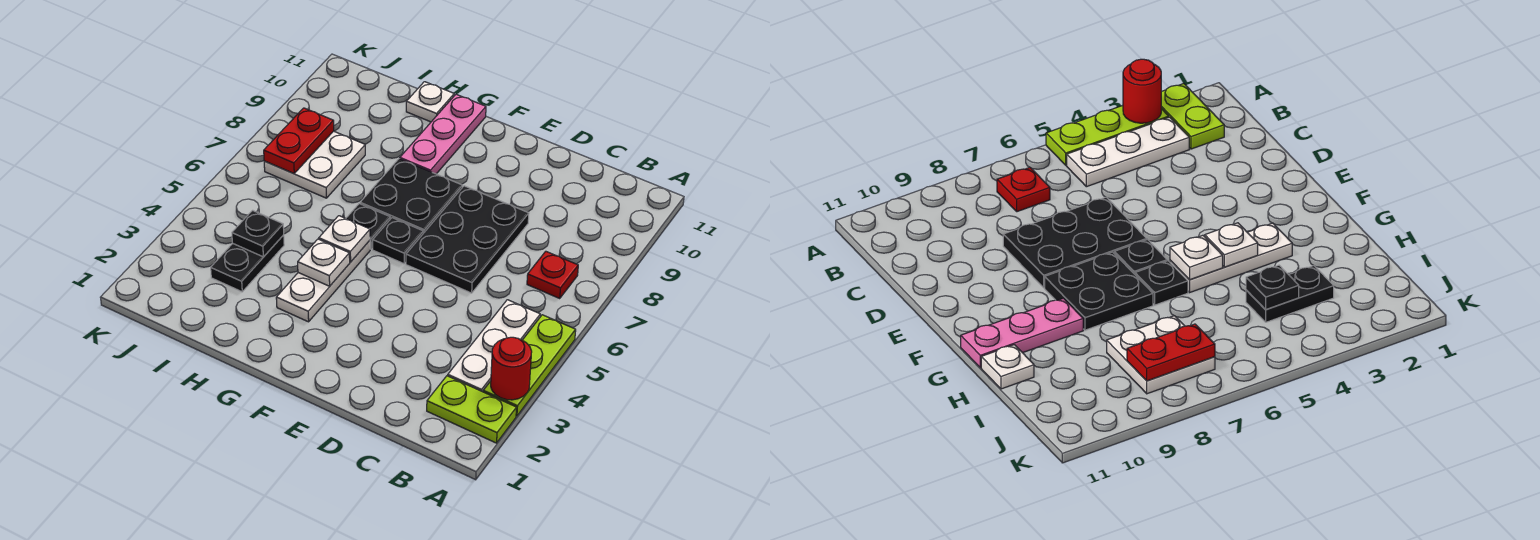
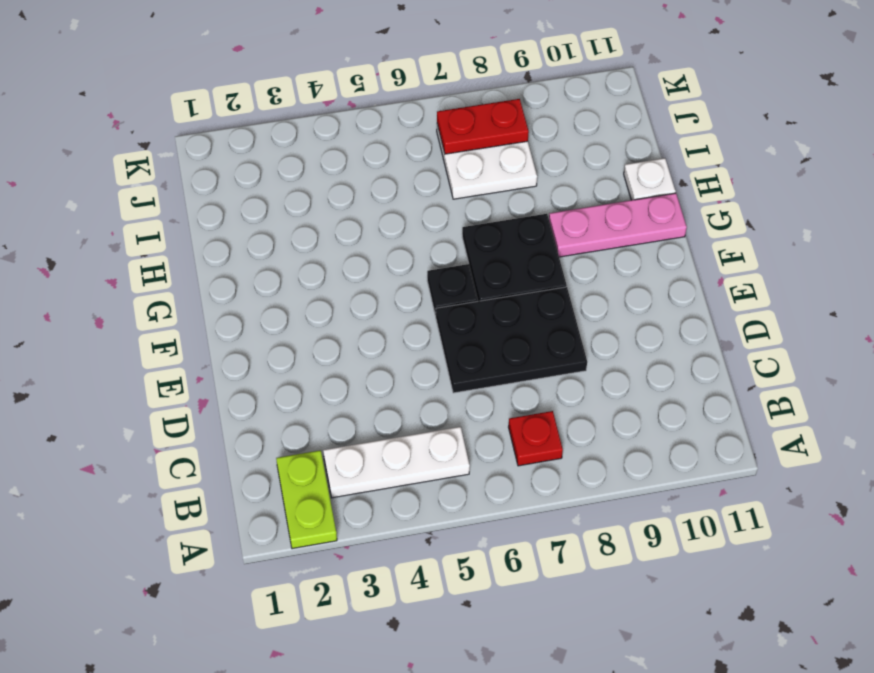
none -> lime 1x3 plate [483,315,576,416]
none -> white 1x3 plate [276,241,370,322]
none -> black 1x1 plate [346,204,390,249]

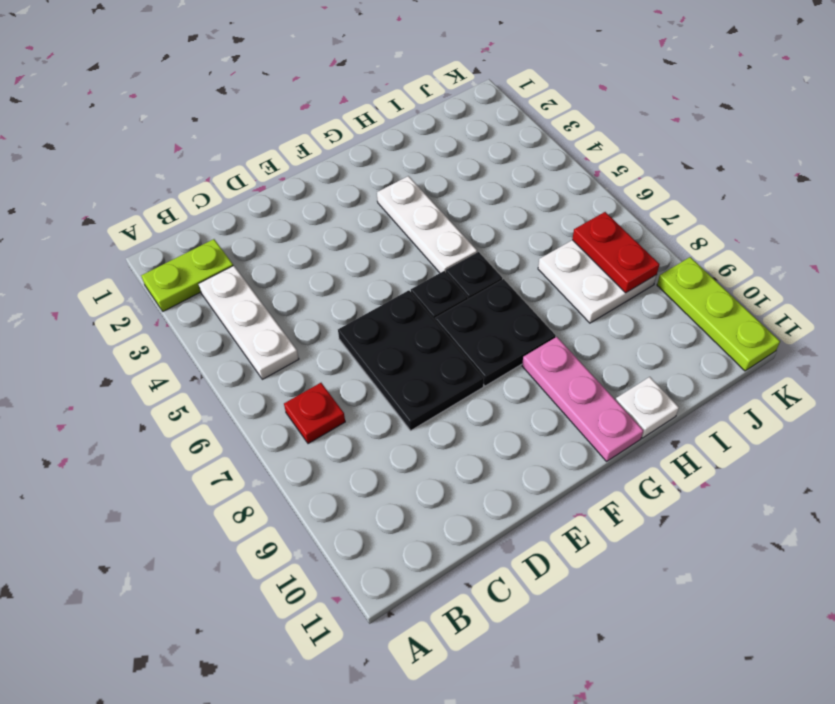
lime 1x3 plate [657,257,780,371] -> lime 1x3 plate moved to [483,315,576,416]
none -> black 1x2 plate [211,235,284,292]
none -> red 1x1 round brick [491,337,532,400]
none -> white 1x1 plate [298,239,350,286]

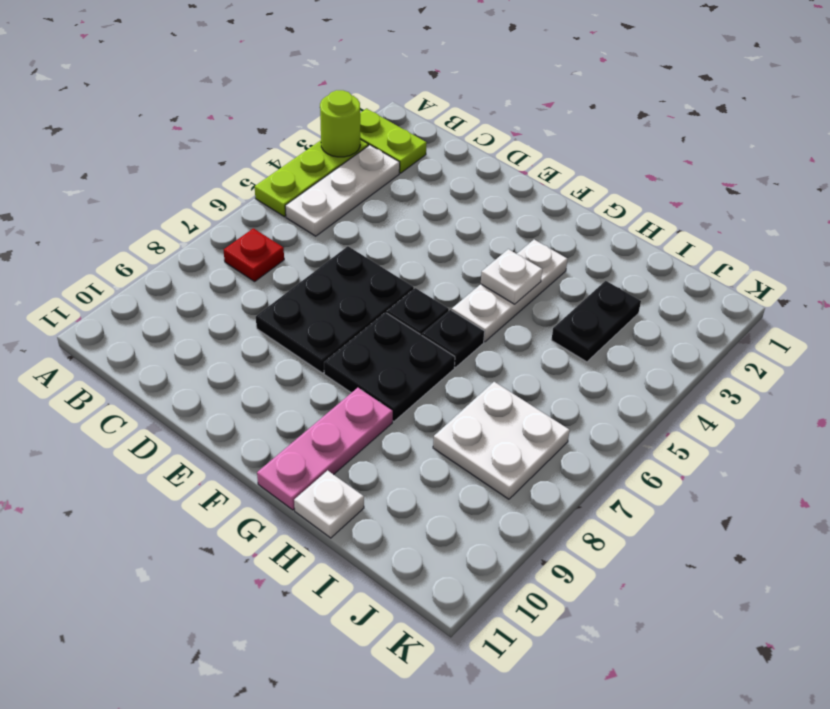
lime 1x1 round brick [320,90,360,157] -> red 1x1 round brick [491,337,532,400]
none -> white 1x1 plate [319,216,370,262]
none -> black 1x1 plate [232,210,284,257]
none -> red 1x2 plate [264,108,334,174]

